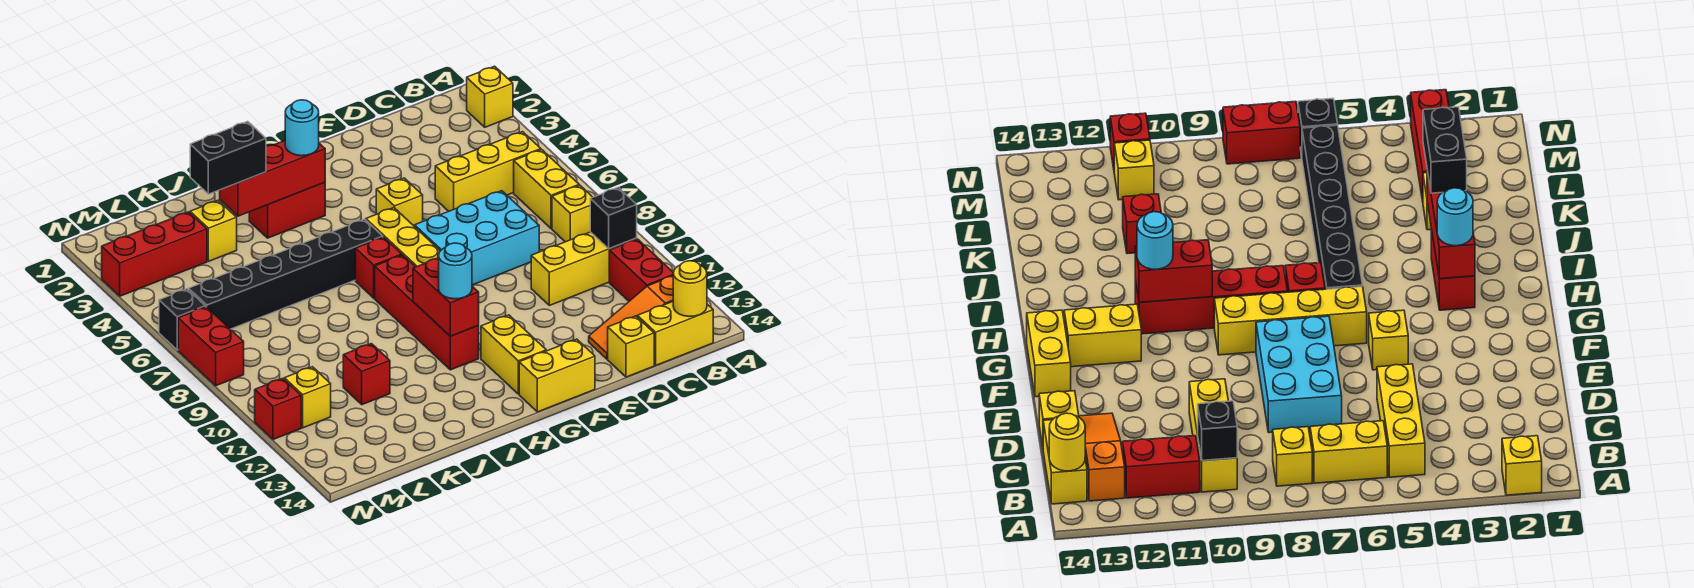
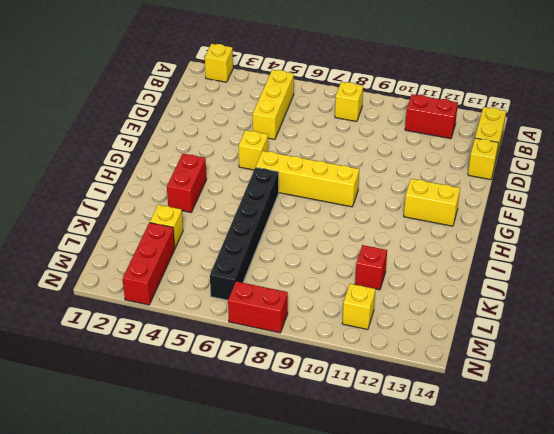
none -> yellow 1x2 brick [514,150,579,229]
none -> yellow 1x3 brick [531,232,637,306]
none -> orange 1x3 slope [589,276,673,359]
none -> cyan 2x3 brick [415,191,539,285]

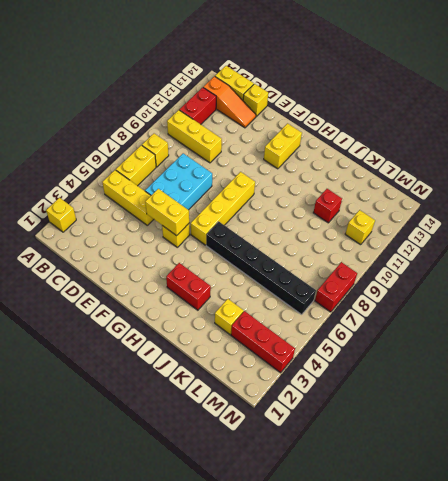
cyan 2x3 brick [145,153,212,210] -> cyan 2x3 brick turned to [415,191,539,285]
yellow 1x2 brick [145,189,189,236] -> yellow 1x2 brick moved to [519,339,595,412]
none -> red 1x1 brick [355,237,402,298]
none -> red 1x4 brick [375,255,479,370]
none -> black 1x1 brick [159,289,205,350]
none -> red 1x1 brick [255,378,301,440]

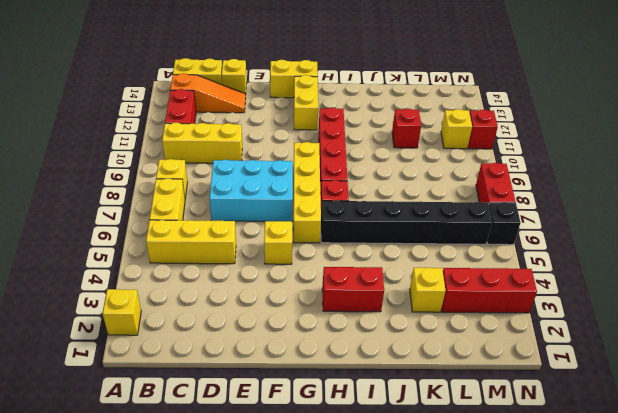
none -> black 1x1 brick [590,188,637,249]
none -> yellow 1x1 round brick [673,261,707,317]
none -> red 1x3 brick [220,141,325,216]
none -> red 1x2 brick [413,258,479,336]

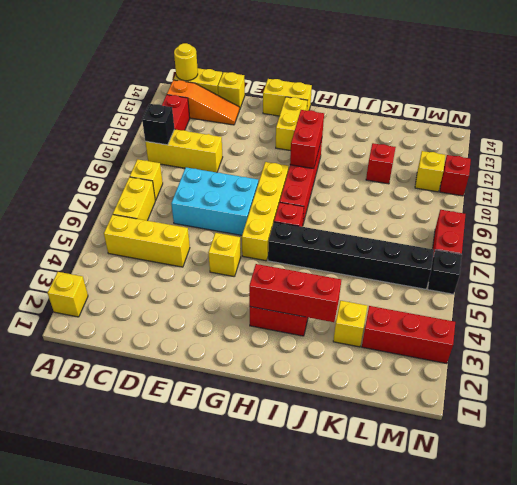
none -> cyan 1x1 round brick [285,100,319,156]
none -> cyan 1x1 round brick [439,243,472,299]
none -> black 1x2 brick [190,122,266,194]

